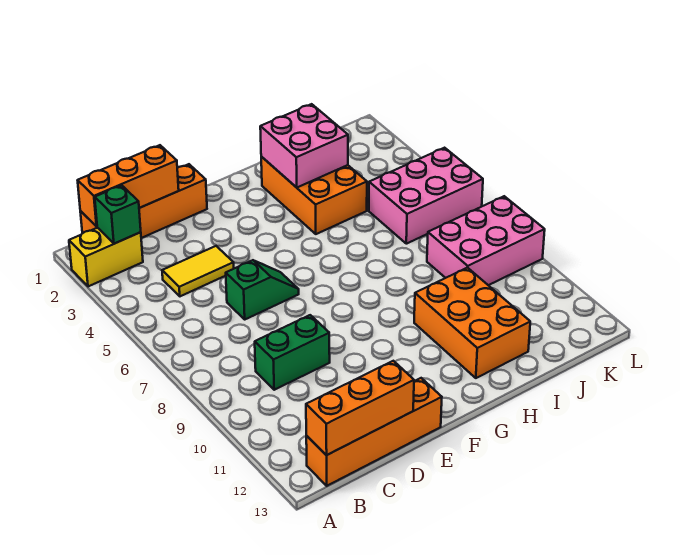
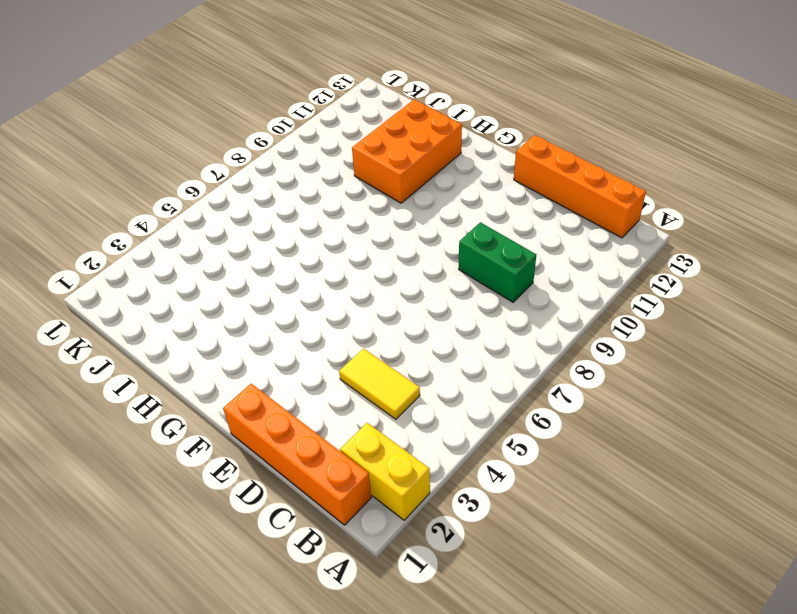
none -> green 1x2 slope [226,260,299,319]
none -> orange 2x3 brick [261,157,367,234]
none -> pink 2x3 brick [369,148,483,244]

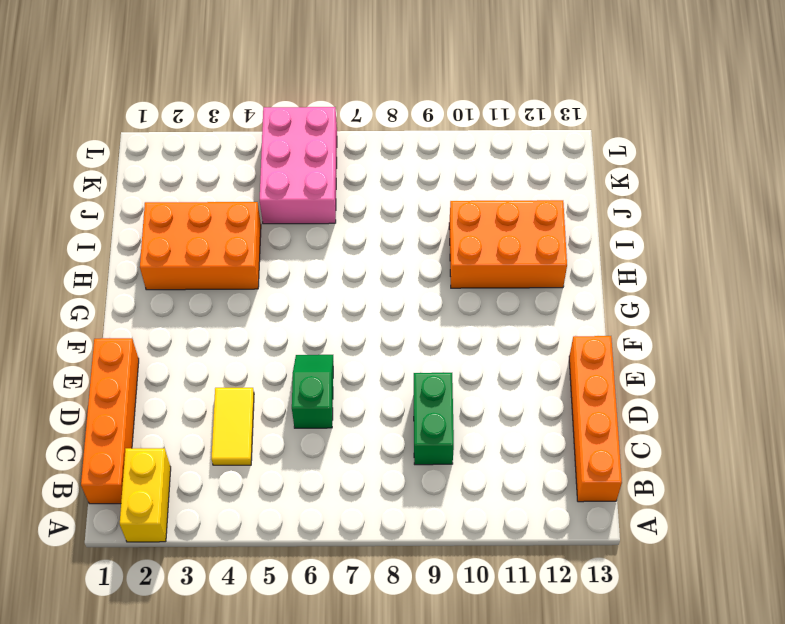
none -> pink 2x3 brick [427,196,545,285]
none -> orange 1x3 brick [78,145,179,226]
none -> green 1x1 brick [95,185,141,244]

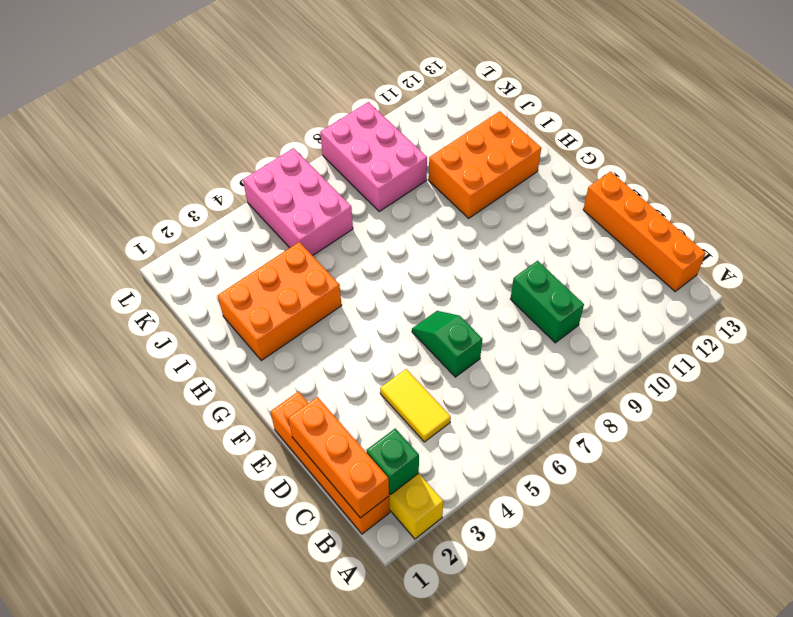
none -> orange 1x3 brick [306,361,414,455]
none -> pink 2x2 brick [260,104,348,187]

